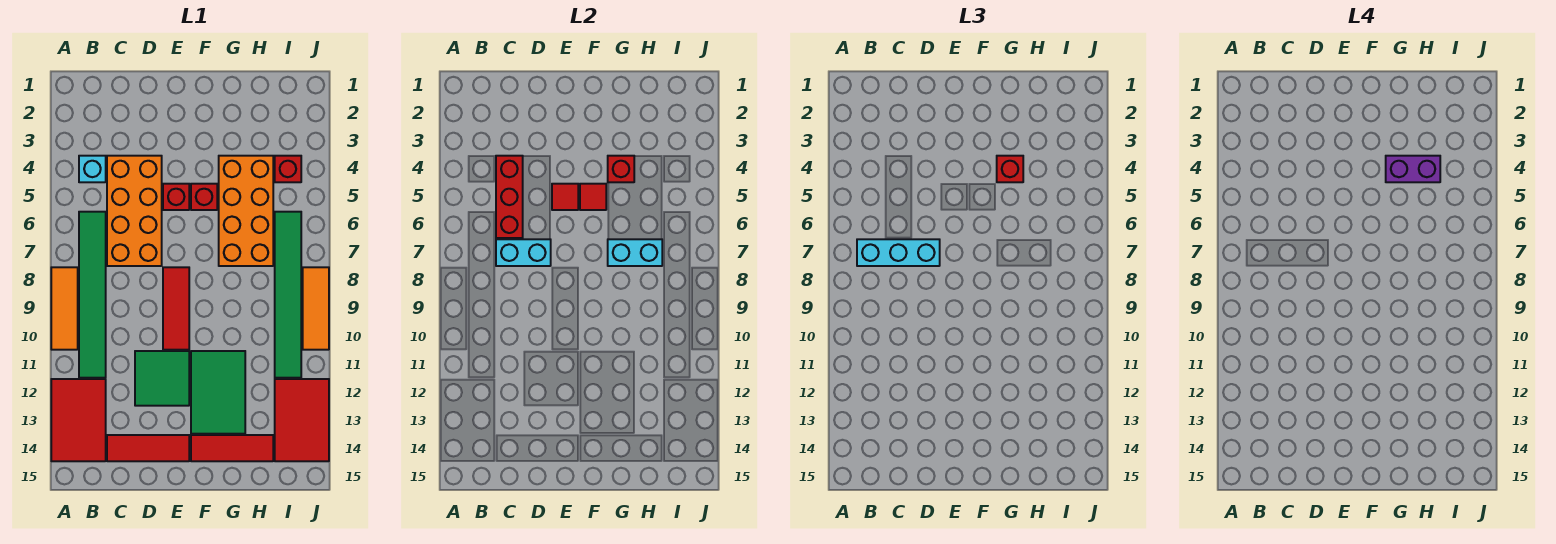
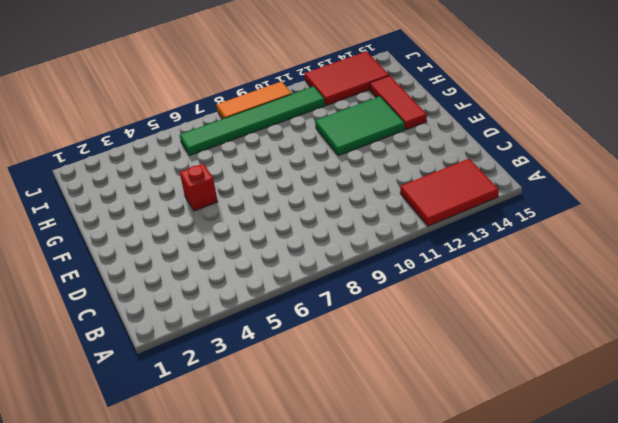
none -> orange 1x3 tile [51,267,78,350]
none -> cyan 1x1 brick [79,156,106,182]
none -> green 1x6 tile [79,212,106,378]

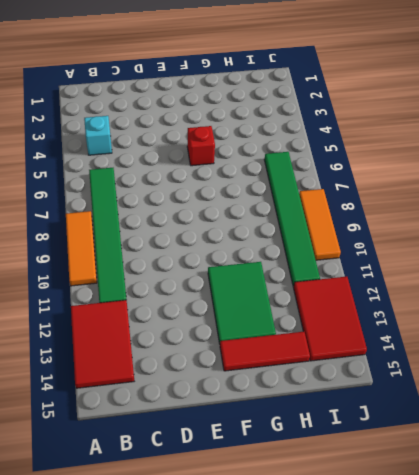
none -> orange 2x4 brick [107,156,162,266]
none -> red 1x3 tile [107,435,189,461]
none -> green 2x2 tile [135,351,189,406]

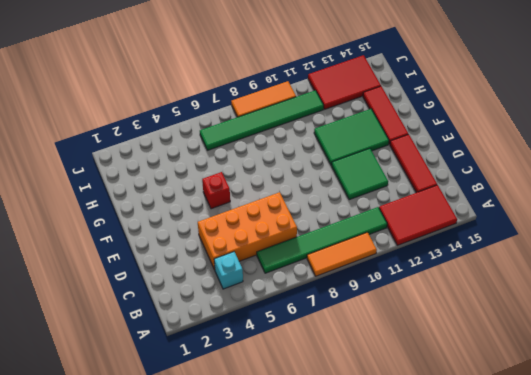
none -> red 1x1 brick [163,184,189,210]
none -> red 1x3 tile [163,267,189,350]
none -> orange 2x4 brick [219,156,273,266]

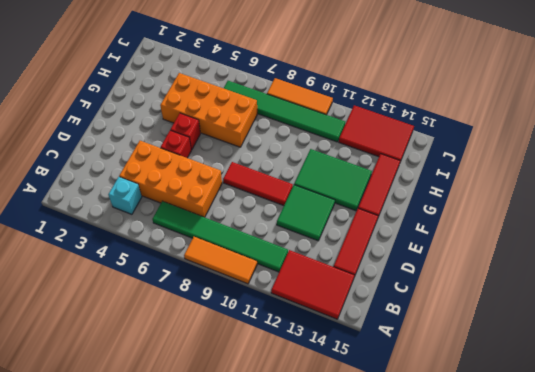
none -> red 1x1 brick [275,156,301,182]
none -> red 1x3 brick [496,156,523,238]
none -> cyan 1x2 brick [496,239,551,266]

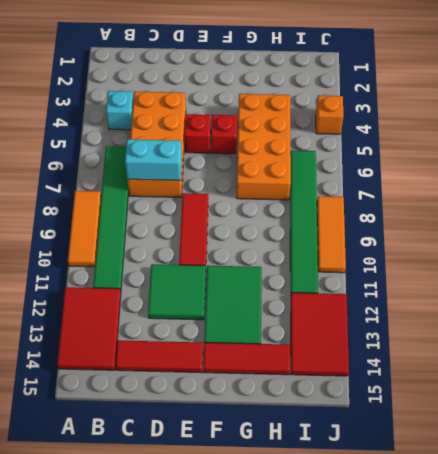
orange 1x1 brick [316,95,343,134] -> none
none -> red 1x1 brick [275,156,301,182]
none -> red 1x3 brick [496,156,523,238]
none -> red 1x1 tile [552,184,578,210]

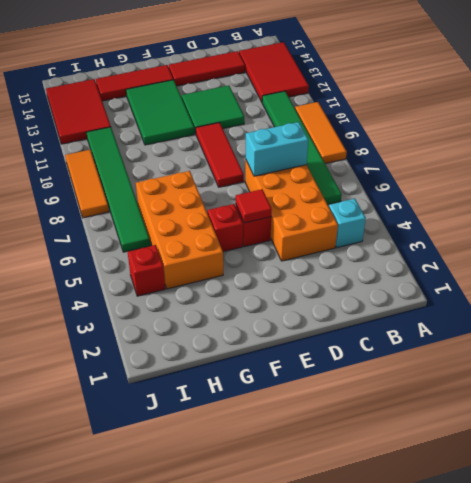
none -> red 1x3 brick [496,156,523,238]
none -> red 1x1 tile [580,184,606,210]
none -> red 1x1 brick [608,156,634,182]

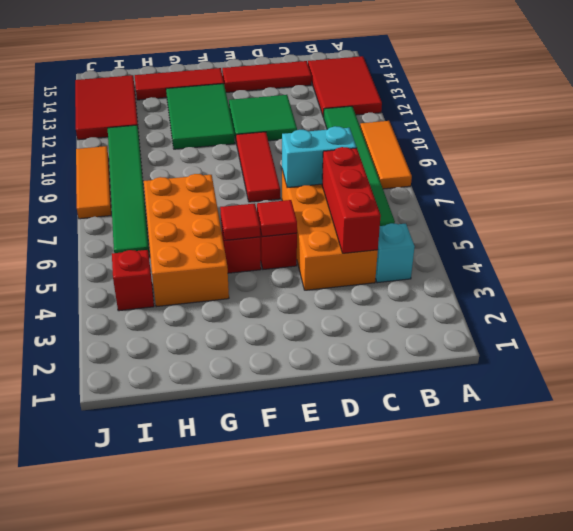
none -> red 1x1 brick [608,156,634,182]
none -> cyan 1x2 brick [608,239,662,266]
none -> cyan 1x3 brick [857,239,940,266]

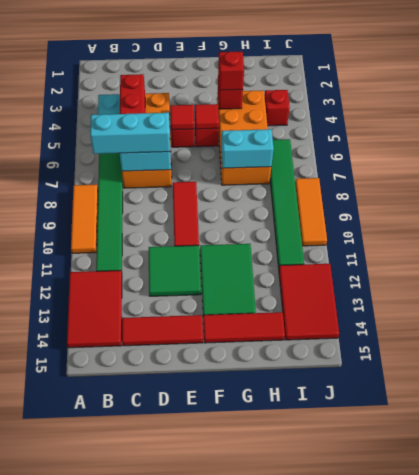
none -> purple 1x2 brick [1386,156,1440,182]

